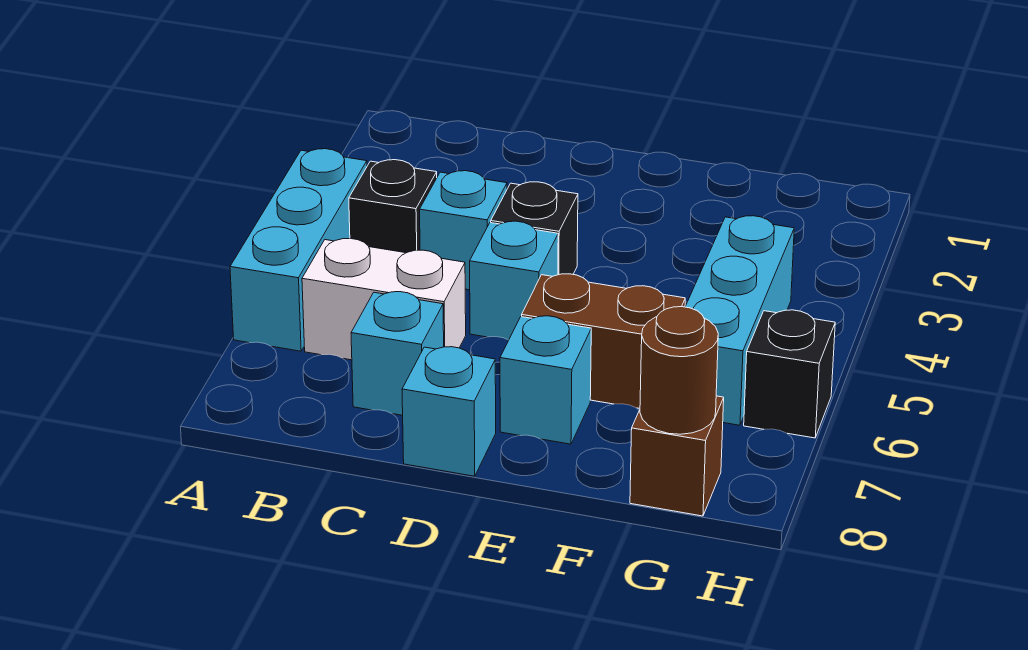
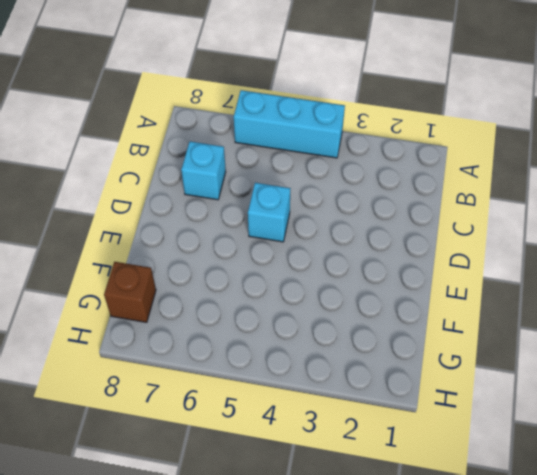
none -> black 1x1 brick [349,160,437,253]
none -> white 1x2 brick [302,238,466,360]
none -> cyan 1x1 brick [420,171,507,290]

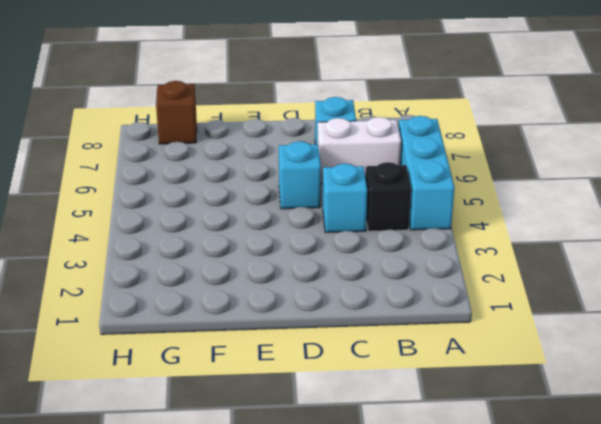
none -> black 1x1 brick [491,182,578,275]
none -> cyan 1x1 brick [402,347,496,476]
none -> brown 1x2 brick [522,274,685,408]

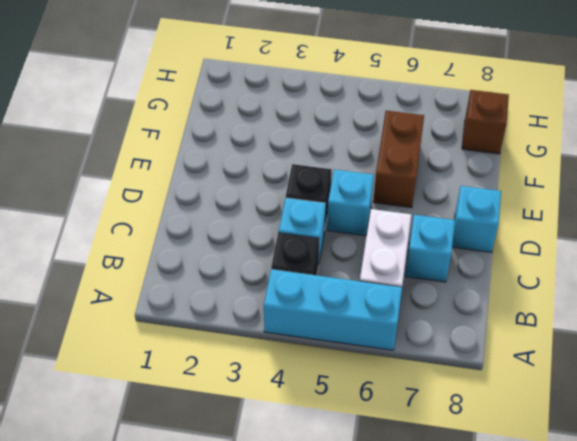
none -> cyan 1x1 brick [500,316,591,444]
none -> cyan 1x3 brick [685,216,794,425]
none -> black 1x1 brick [744,310,835,438]

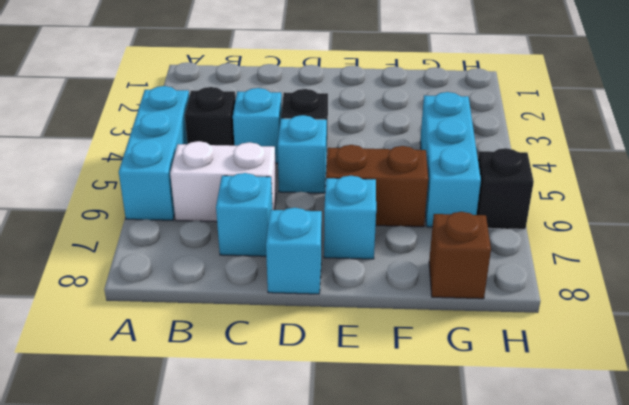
none -> brown 1x1 round brick [640,307,718,434]

